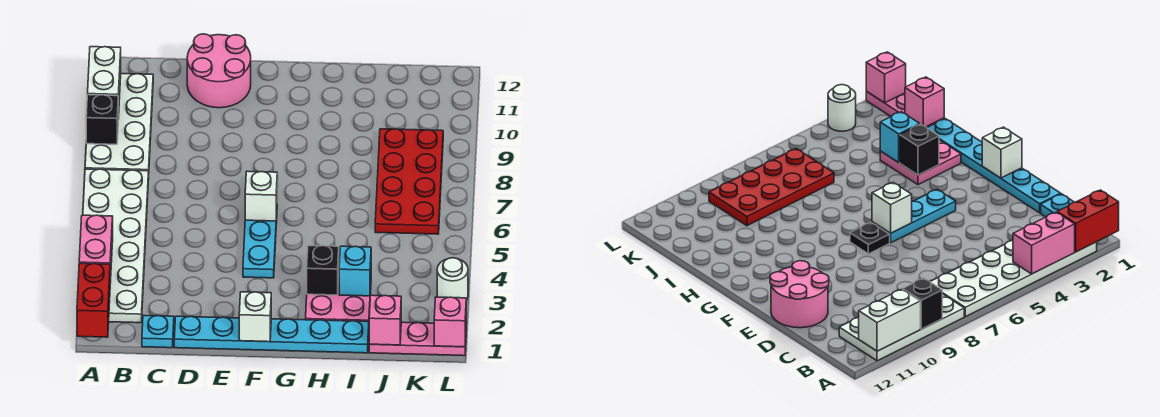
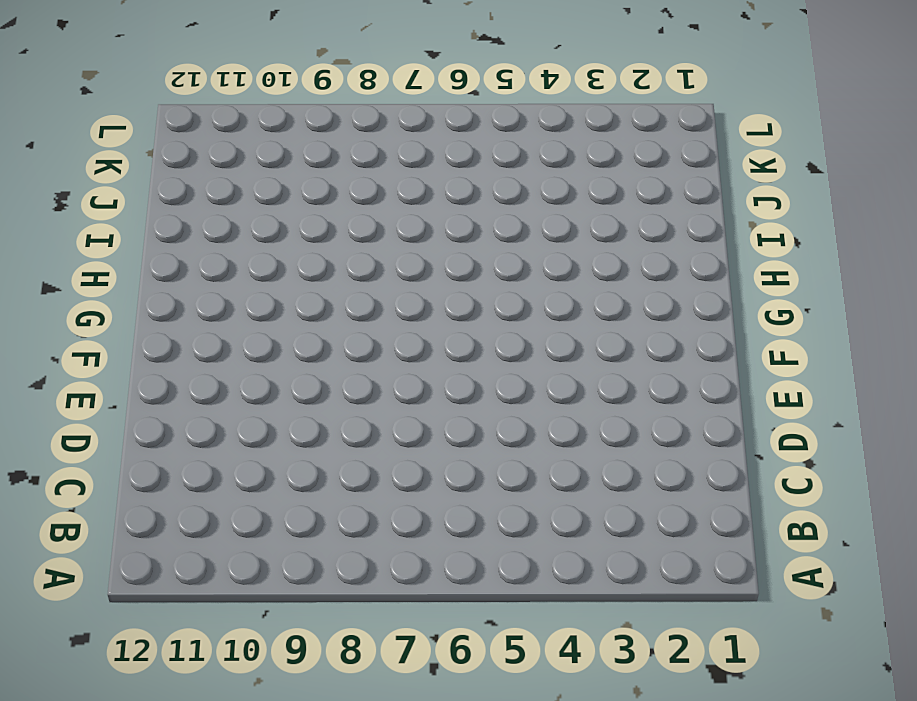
none -> white 2x6 plate [83,169,149,323]
none -> white 2x4 plate [85,74,153,171]
none -> cyan 1x1 plate [142,315,174,348]

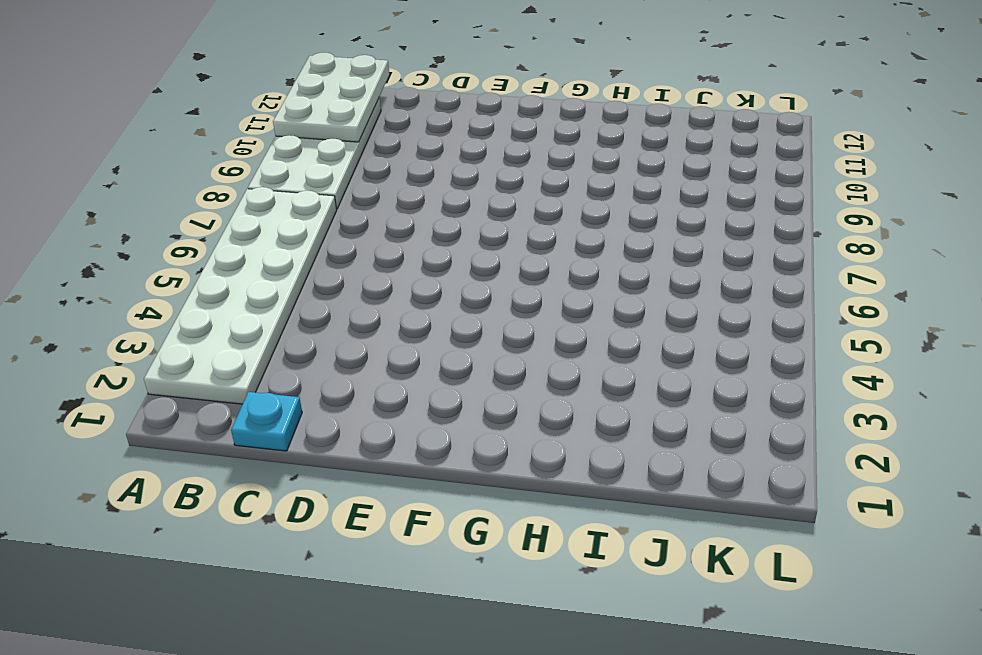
white 2x3 plate [273,53,389,142] -> white 1x2 brick [88,47,121,119]
none -> cyan 1x6 plate [174,316,369,353]
none -> pink 2x2 round brick [187,34,251,108]
none -> cyan 1x3 plate [243,214,277,278]

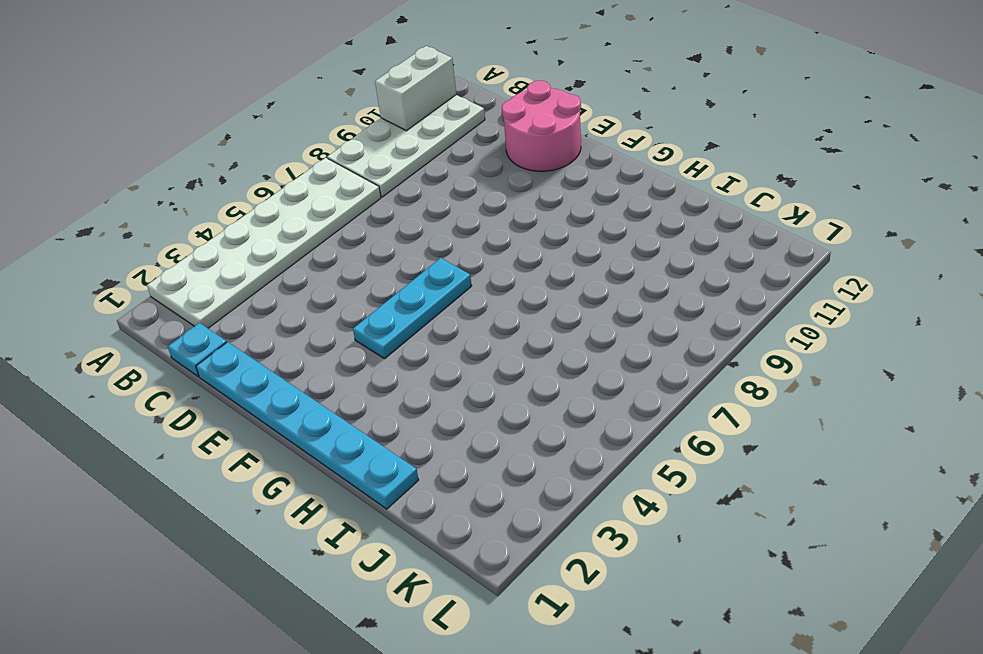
none -> black 1x1 plate [850,223,890,254]
none -> pink 2x2 plate [306,277,371,322]
none -> pink 1x3 plate [369,322,466,356]

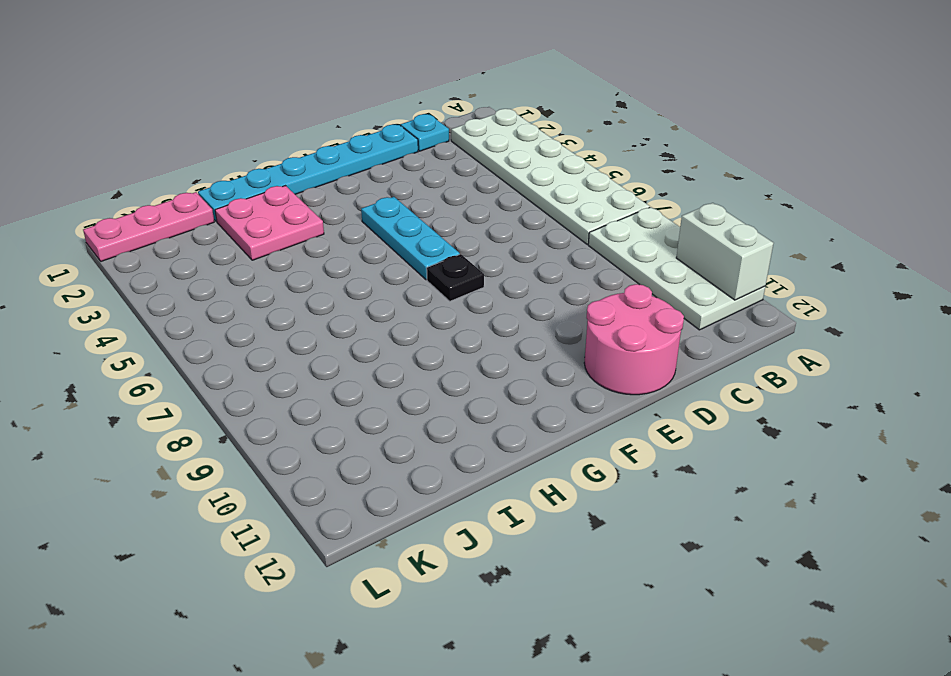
none -> red 2x4 plate [375,129,443,234]
none -> white 1x1 round brick [437,258,468,300]
none -> red 1x2 brick [77,263,110,337]

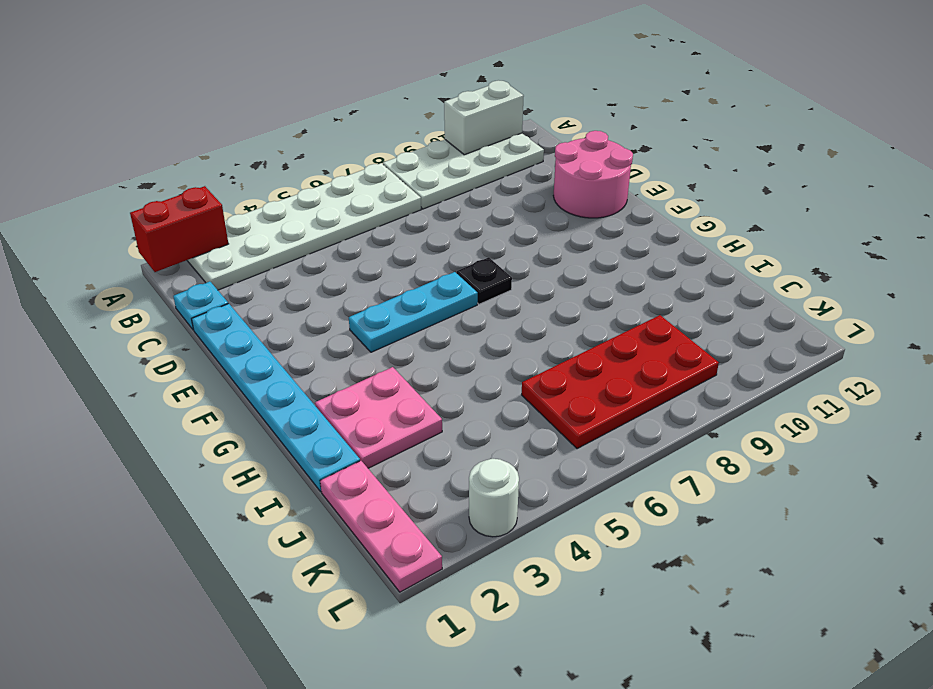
none -> pink 1x2 brick [79,215,113,283]
none -> black 1x1 brick [86,95,118,144]
none -> white 1x1 brick [239,292,271,342]

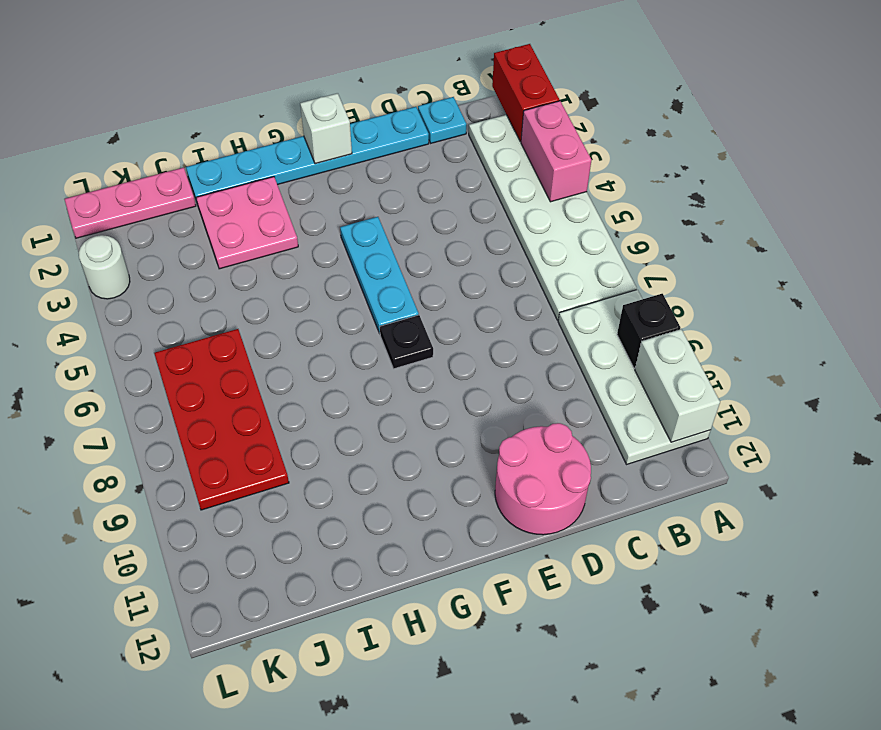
none -> white 1x1 brick [245,171,277,221]
none -> black 1x1 brick [307,245,339,295]
none -> cyan 1x1 brick [339,246,371,296]

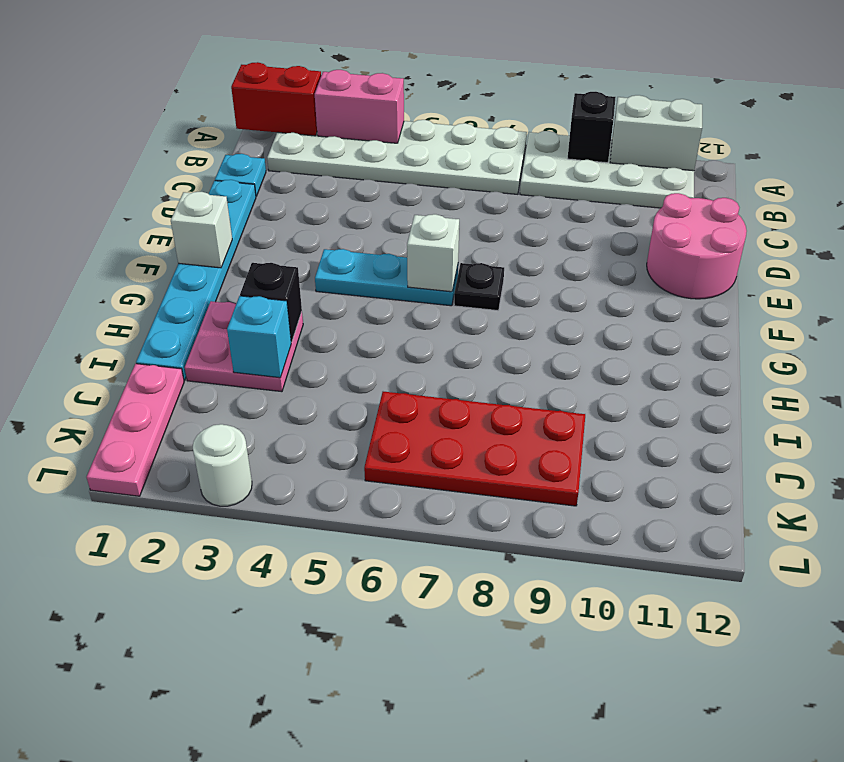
none -> pink 1x1 brick [369,295,401,345]
none -> pink 1x1 brick [434,297,466,347]

